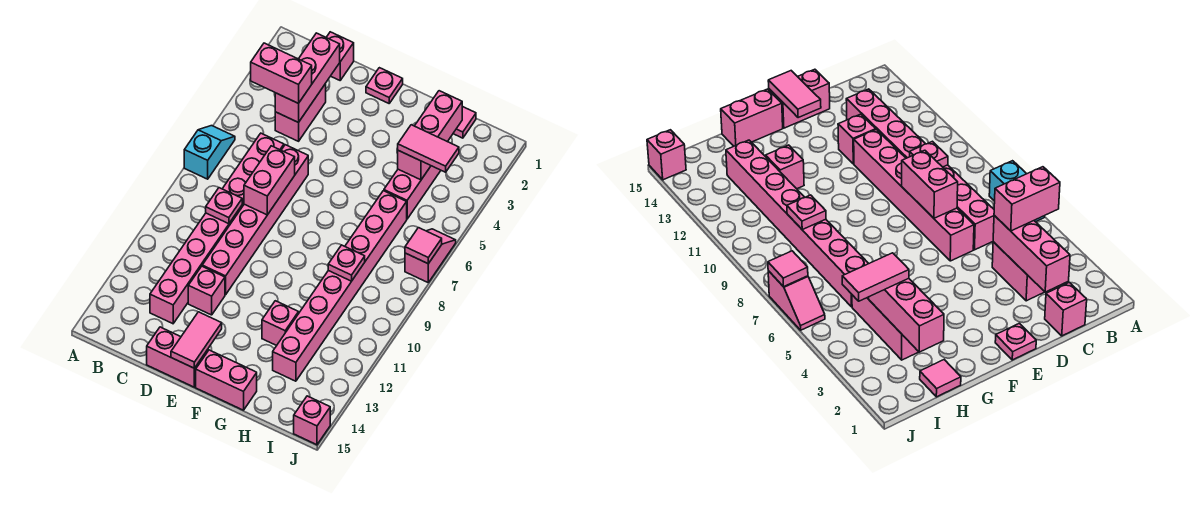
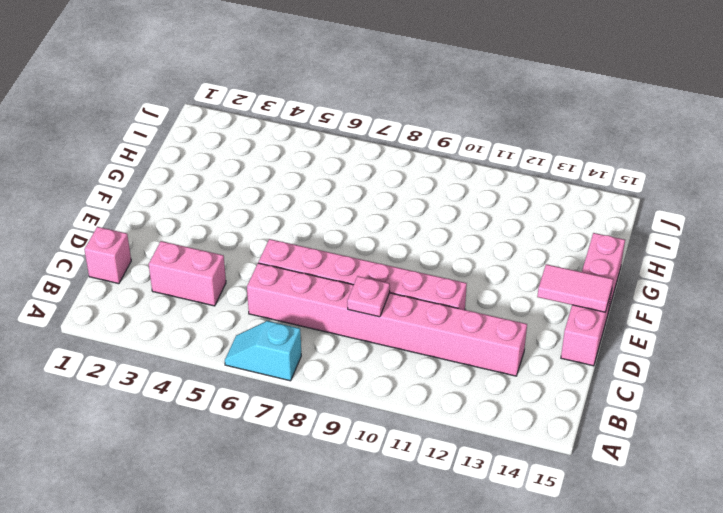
none -> pink 1x1 brick [188,266,225,315]
none -> pink 1x1 plate [366,68,403,103]
none -> pink 1x1 brick [262,301,299,346]

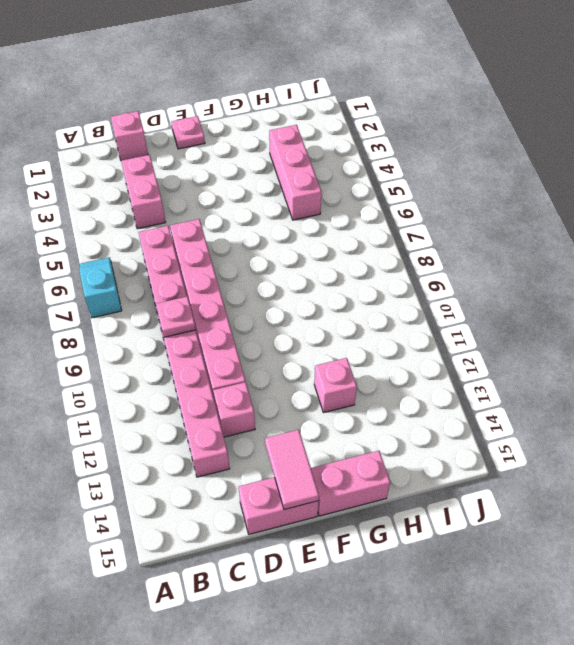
none -> pink 1x1 tile [453,106,476,138]
none -> pink 1x8 brick [273,191,407,381]
none -> pink 1x2 slope [405,229,456,282]

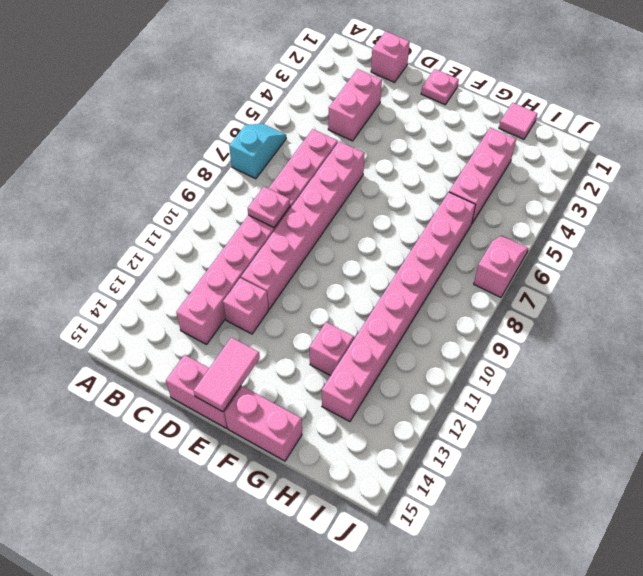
none -> pink 1x1 brick [294,396,330,445]
none -> pink 1x3 brick [275,33,340,123]
none -> pink 1x2 brick [244,146,295,215]

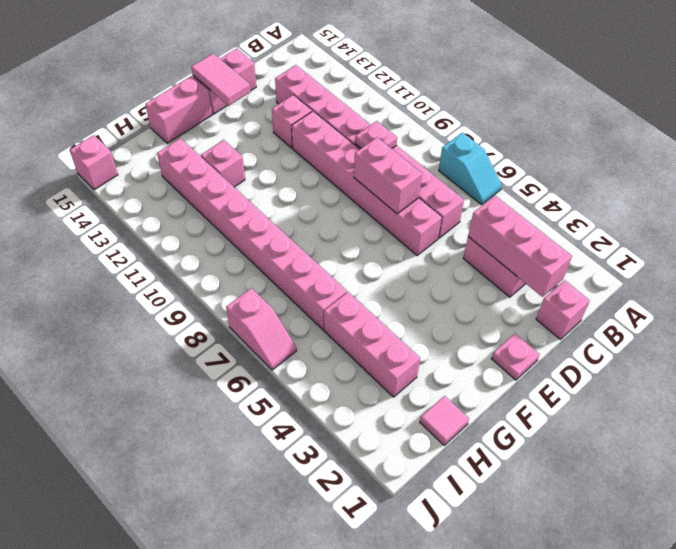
none -> pink 1x3 brick [398,91,462,180]
none -> pink 1x1 plate [328,245,365,281]
none -> pink 1x1 tile [405,228,442,264]

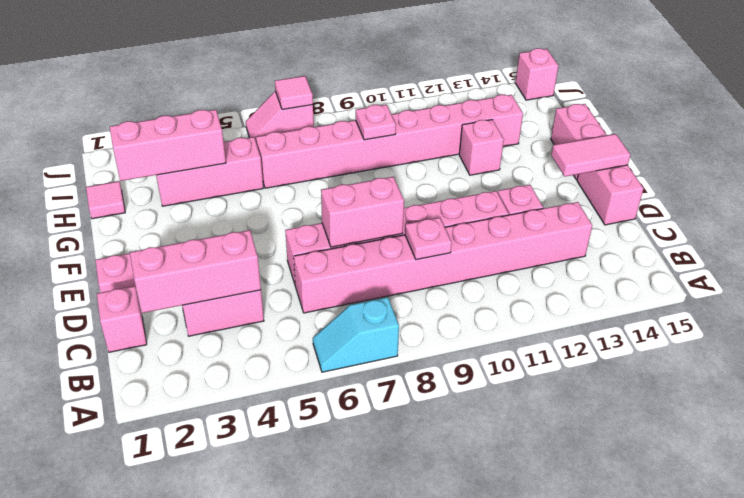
none -> pink 1x2 brick [251,43,312,103]
none -> pink 1x2 tile [398,125,459,172]

